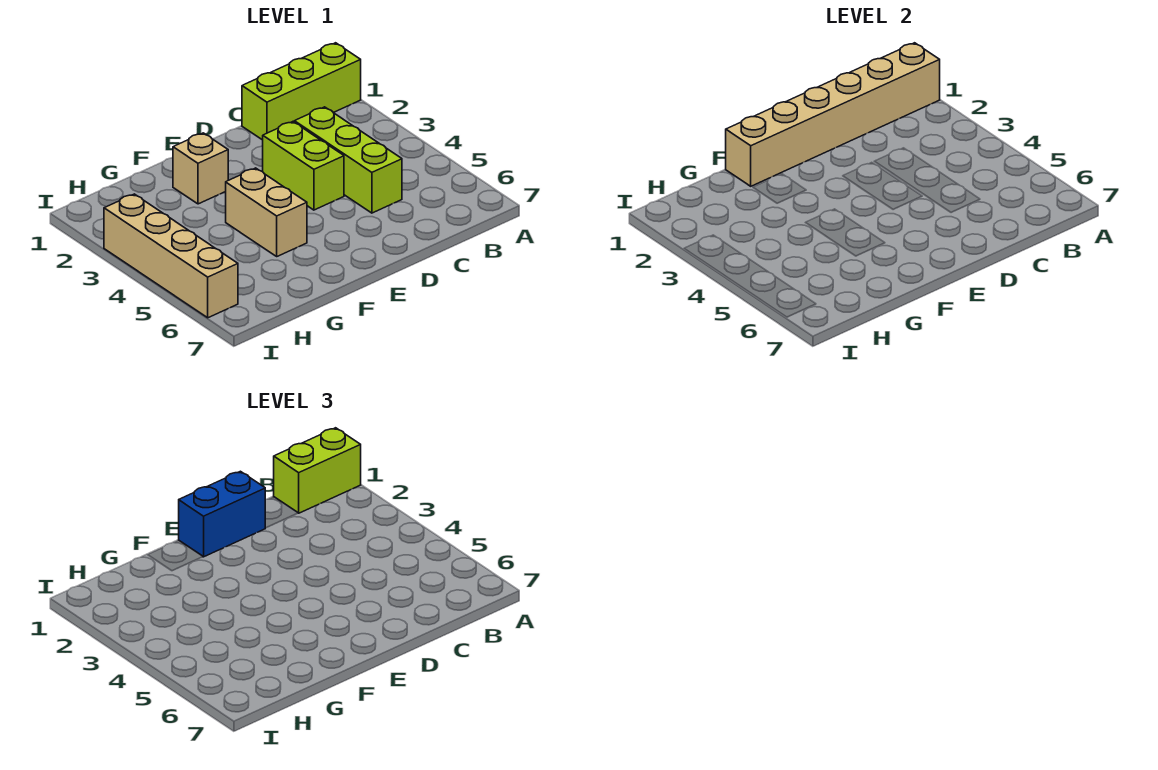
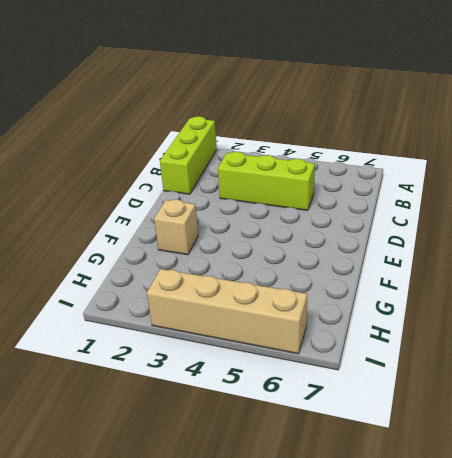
none -> lime 1x2 brick [263,122,344,210]
none -> tan 1x2 brick [226,168,307,256]

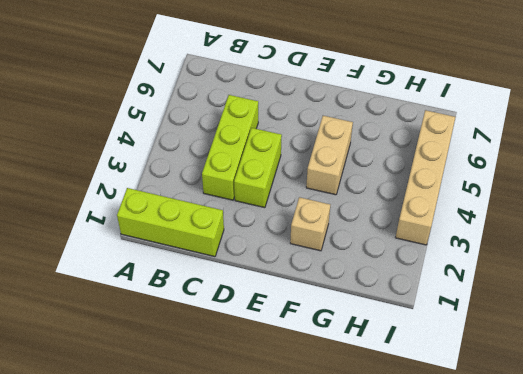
none -> tan 1x6 brick [726,43,940,186]
none -> lime 1x2 brick [274,428,361,513]

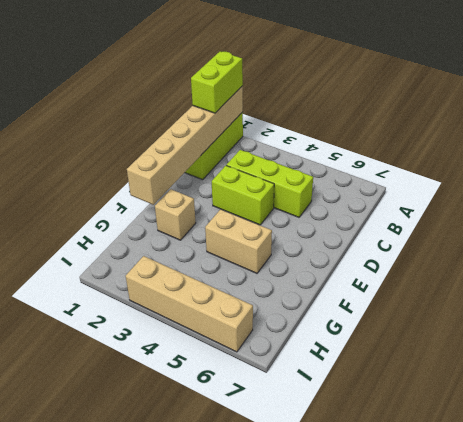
none -> blue 1x2 brick [179,471,265,557]

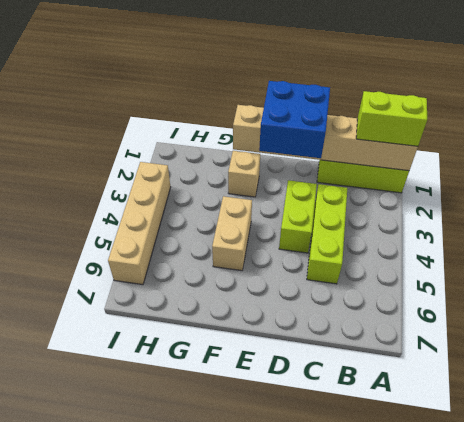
blue 2x2 brick [259,81,330,158] -> blue 1x2 brick [179,471,265,557]

